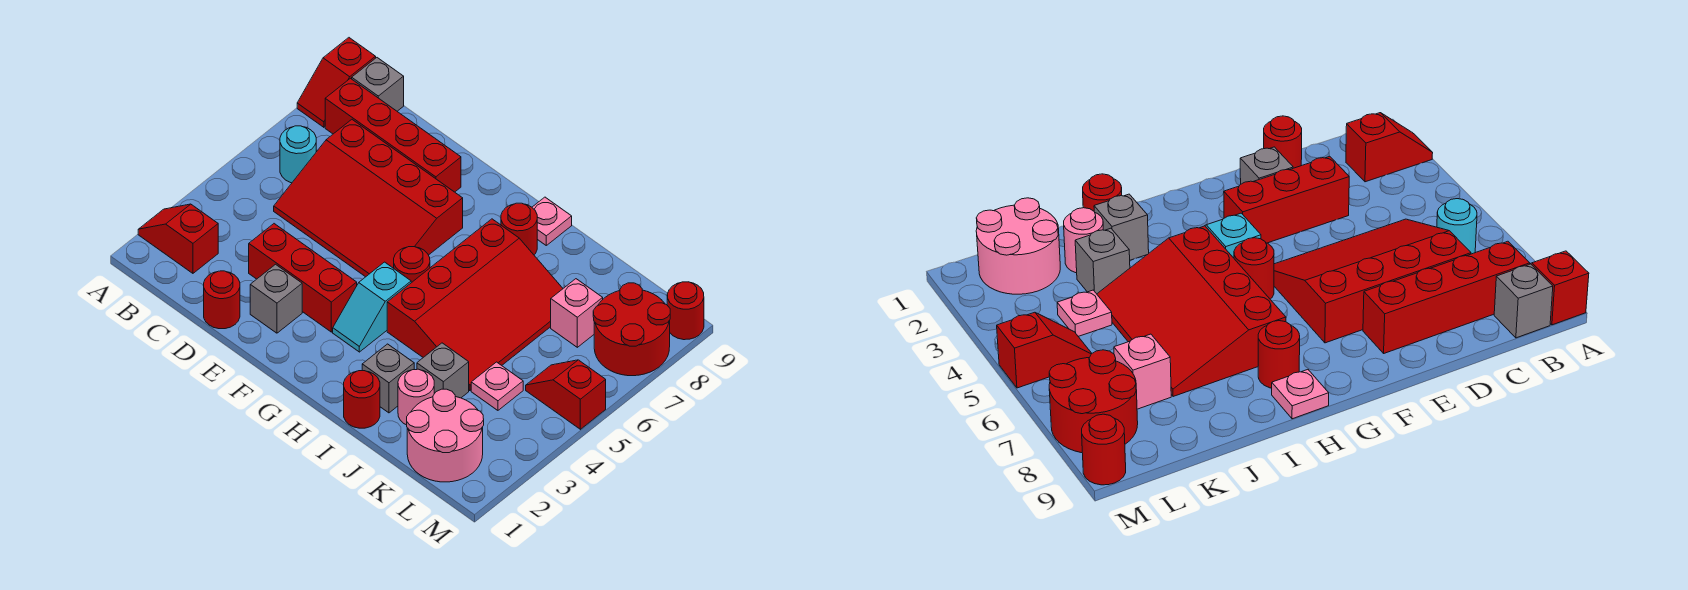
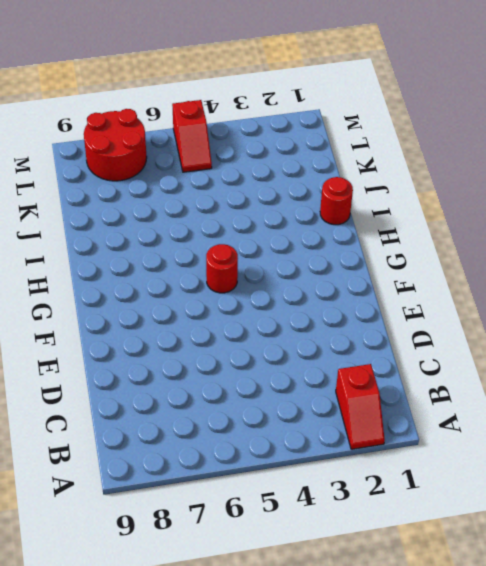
none -> red 1x2 slope [297,38,376,127]
none -> cyan 1x1 round brick [280,126,316,183]
none -> red 1x4 brick [325,78,461,192]

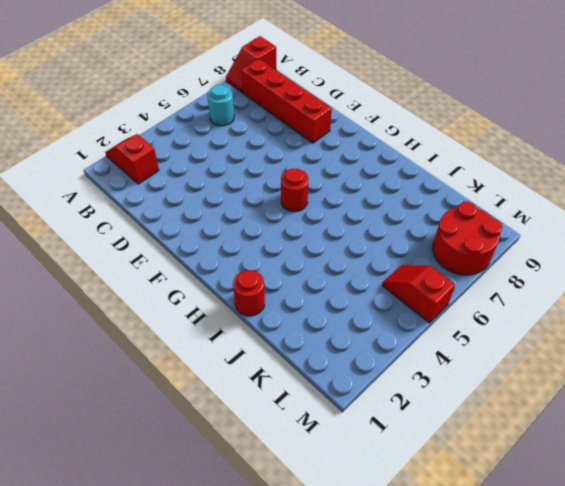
none -> grey 1x1 brick [352,58,404,111]
none -> red 3x4 slope [274,120,463,277]
none -> red 1x1 round brick [204,271,240,329]

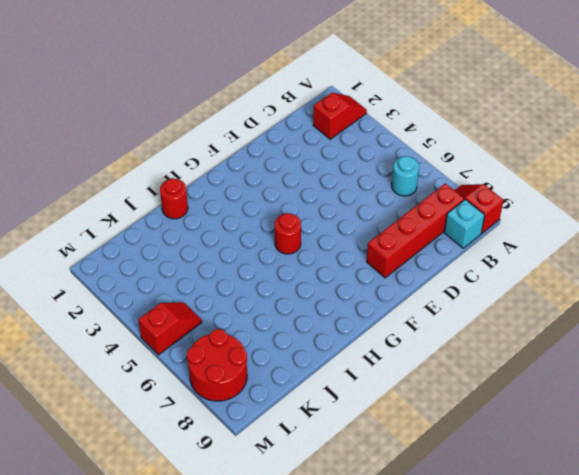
cyan 1x1 brick [444,199,485,248] -> grey 1x1 brick [352,58,404,111]
none -> red 3x4 slope [274,120,463,277]
none -> red 1x1 round brick [204,271,240,329]
none -> red 1x3 brick [249,224,357,332]

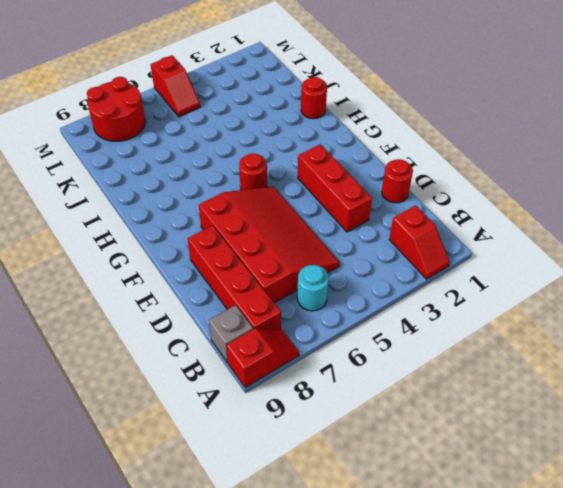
none -> grey 1x1 brick [250,264,302,333]
none -> cyan 1x2 slope [333,262,411,352]
none -> red 3x4 slope [387,219,563,391]

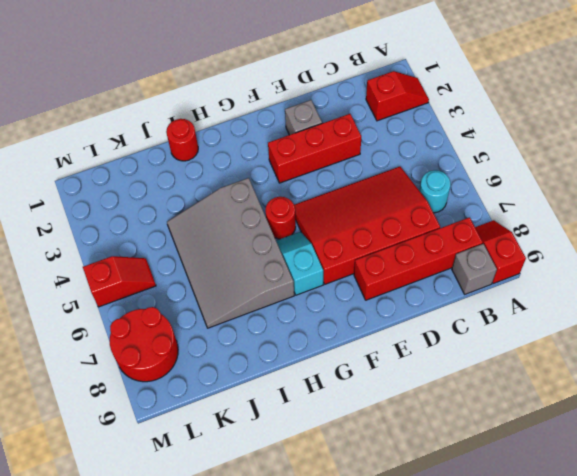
cyan 1x2 slope [276,232,323,295] -> cyan 1x2 slope moved to [333,262,411,352]
grey 3x4 slope [167,178,294,328] -> red 3x4 slope [387,219,563,391]
none -> red 1x1 round brick [204,271,240,329]
none -> red 1x1 round brick [501,203,537,255]
none -> pink 1x1 plate [532,197,572,245]

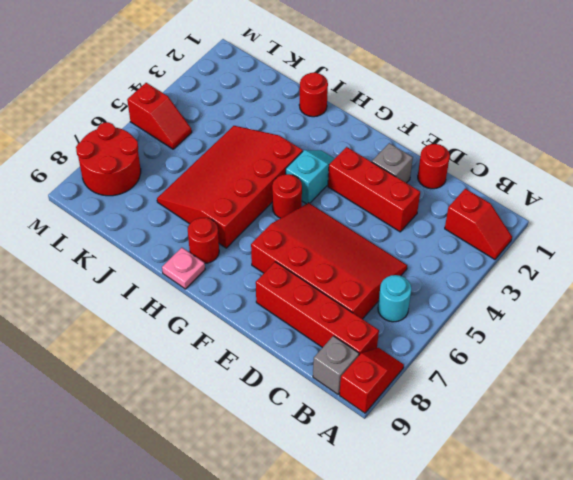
none -> grey 1x1 brick [362,344,414,413]
none -> pink 1x1 round brick [398,369,434,425]
none -> grey 1x1 brick [417,343,469,398]

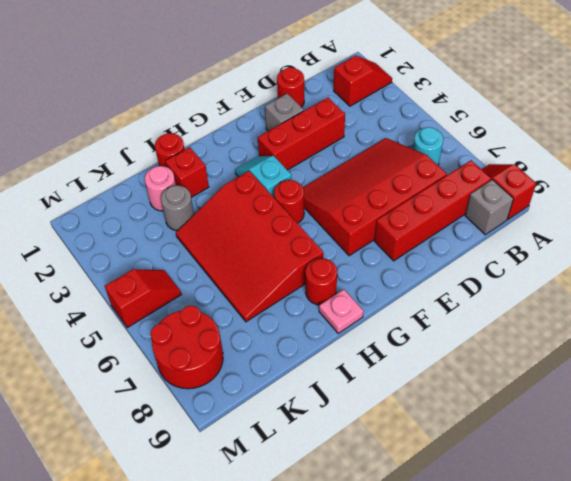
red 1x1 brick [165,147,209,197] -> grey 1x1 brick [362,344,414,413]
grey 1x1 round brick [161,185,194,231] -> grey 1x1 brick [417,343,469,398]
none -> pink 2x2 round brick [407,389,484,482]
none -> pink 1x1 plate [471,362,523,410]
none -> pink 1x1 brick [551,279,603,347]

